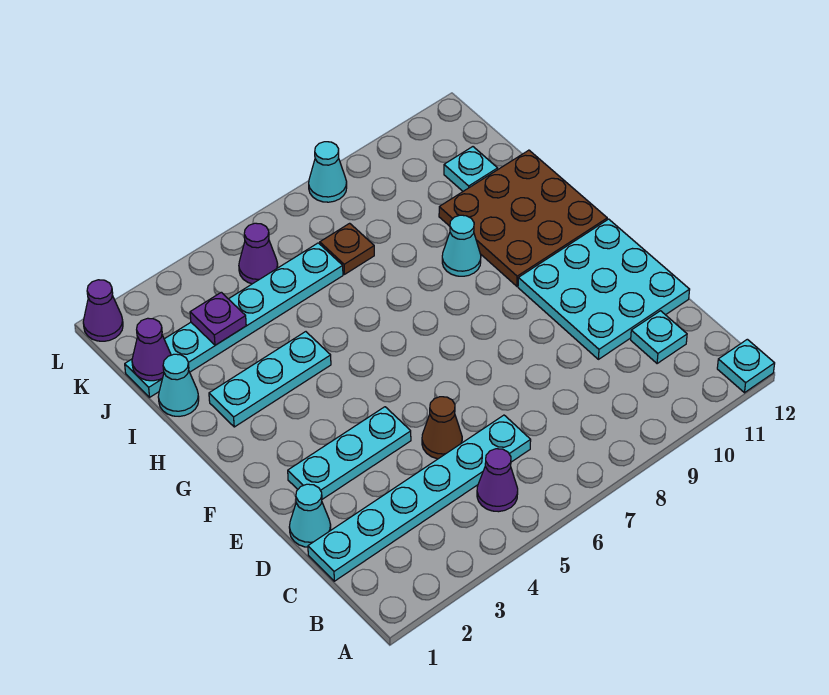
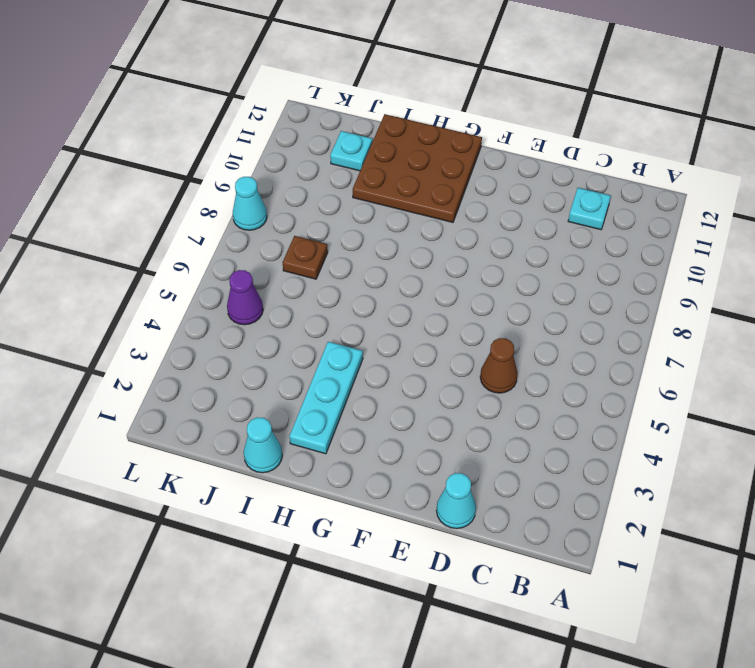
none -> cyan 1x1 plate [717,339,775,393]
none -> purple 1x1 cone [477,449,518,512]
none -> cyan 1x6 plate [308,415,531,581]

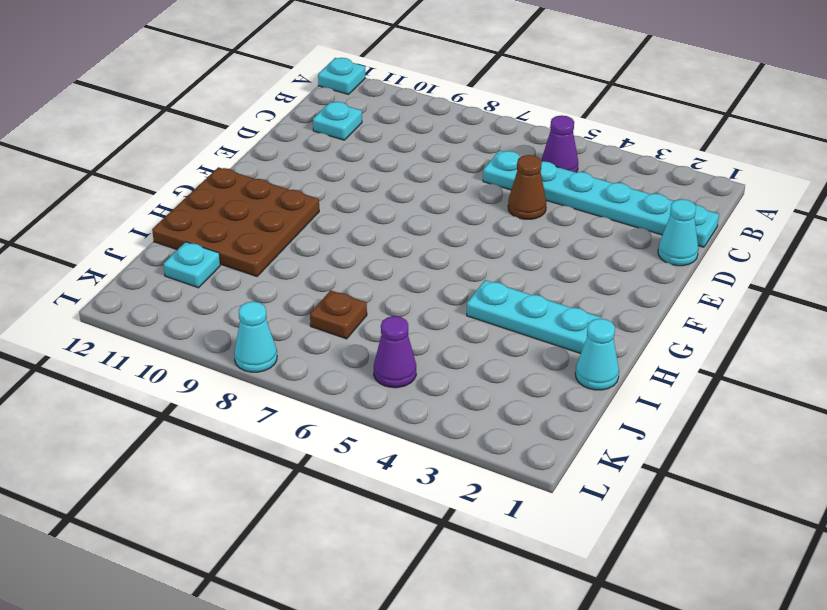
none -> cyan 3x3 plate [518,219,690,359]
none -> cyan 1x3 plate [288,407,411,499]
none -> cyan 1x1 cone [442,215,481,276]

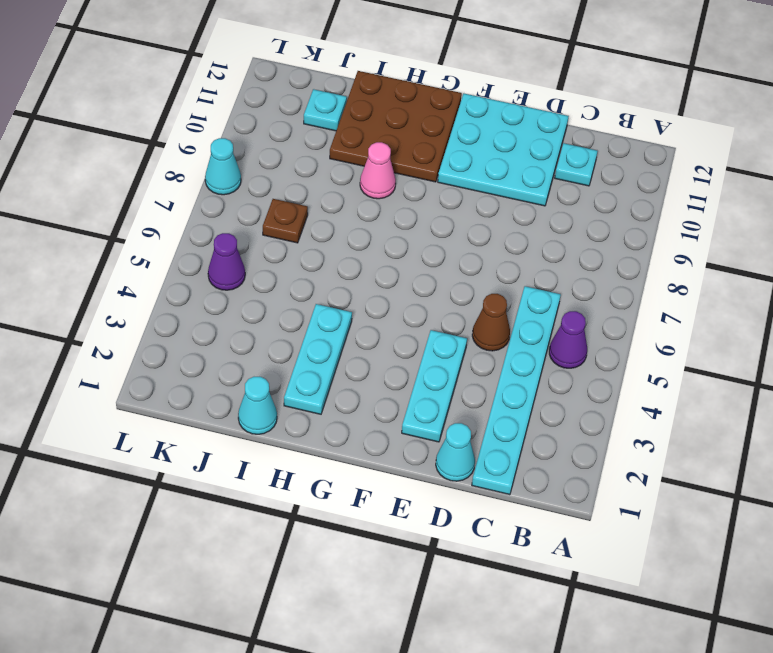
pink 1x1 cone [360,142,396,199] -> cyan 1x1 cone [442,215,481,276]
none -> cyan 1x1 plate [717,339,775,393]
none -> cyan 1x6 plate [125,243,343,397]
none -> purple 1x1 cone [83,280,123,341]

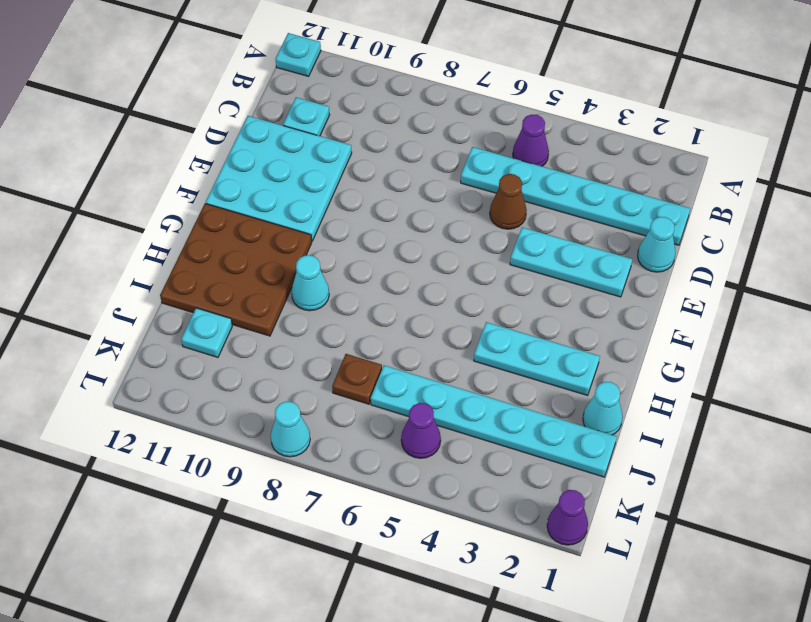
none -> purple 1x1 cone [132,318,171,381]
none -> purple 1x1 plate [190,292,246,345]

